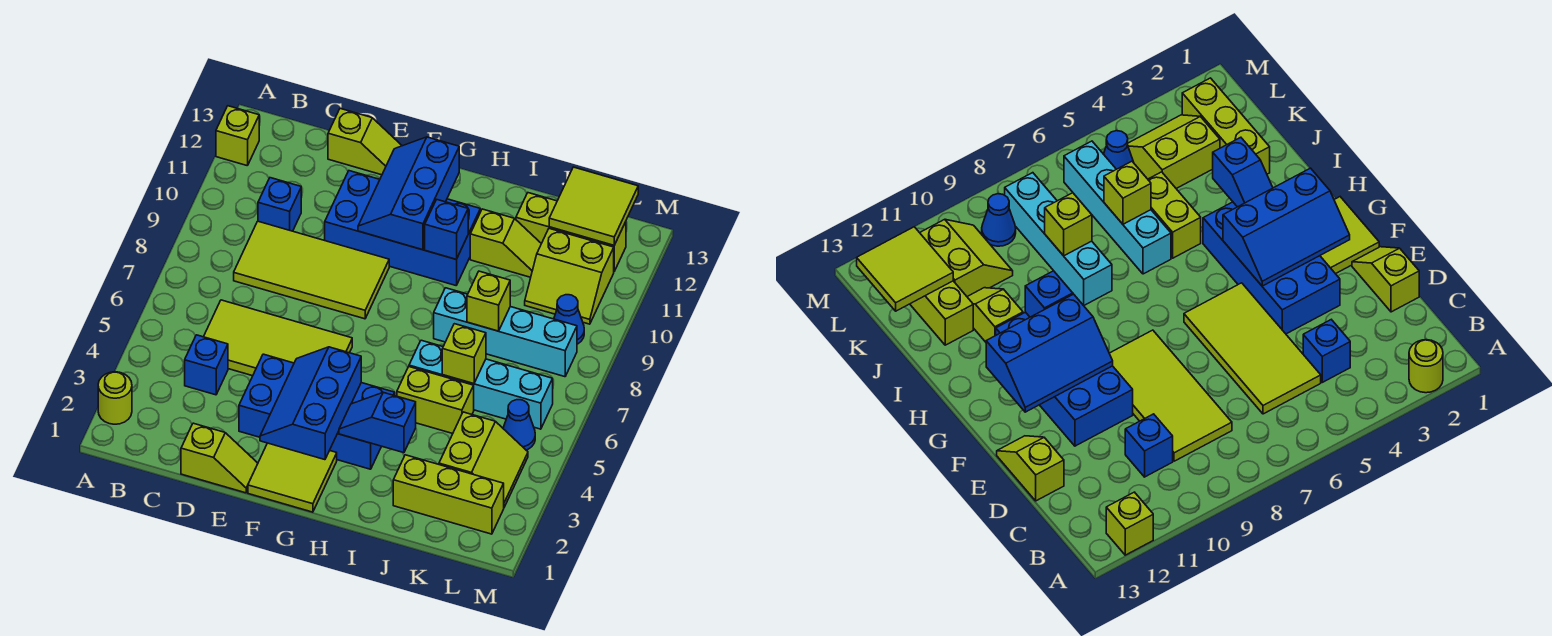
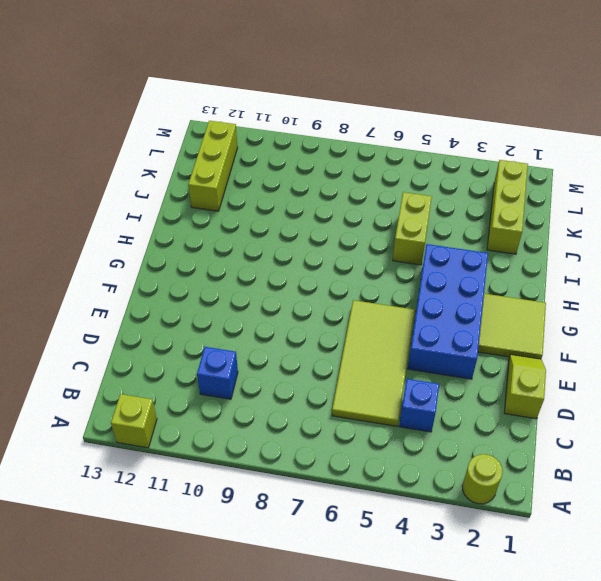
none -> lime 2x4 tile [234,221,389,319]
none -> lime 1x2 slope [328,109,402,175]
none -> blue 2x4 brick [325,171,480,285]

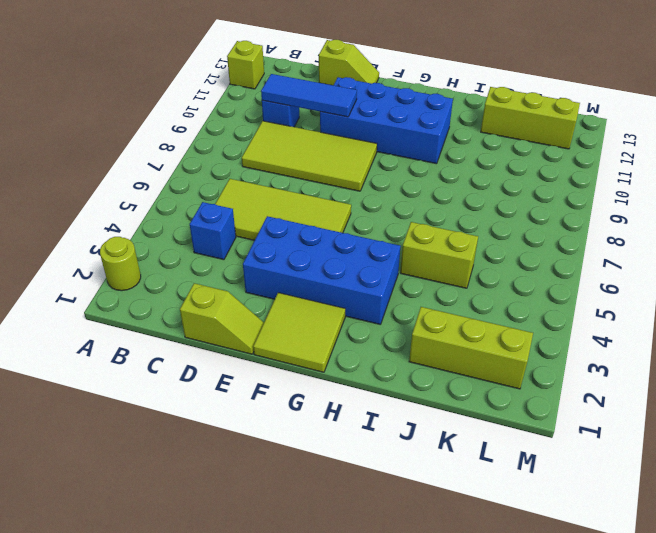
blue 1x3 tile [261,74,357,117] -> none
none -> cyan 1x4 brick [409,340,553,429]
none -> cyan 1x4 brick [434,288,577,377]
none -> lime 1x2 slope [470,209,541,277]

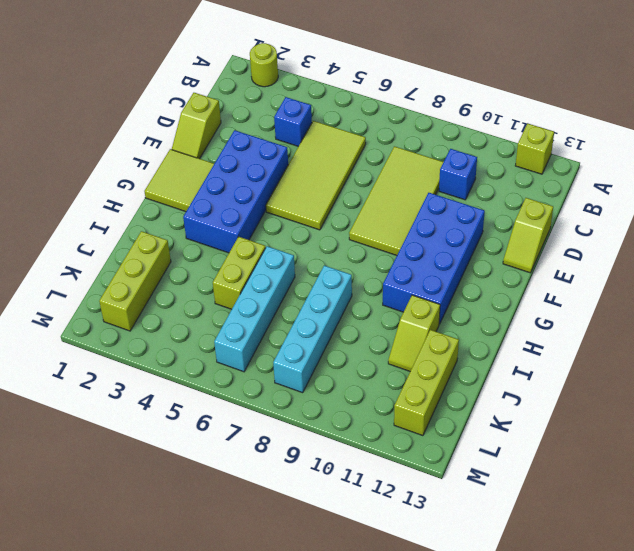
none -> lime 2x2 slope [439,412,528,507]
none -> lime 2x2 slope [525,229,614,324]
none -> blue 1x1 cone [503,400,535,450]

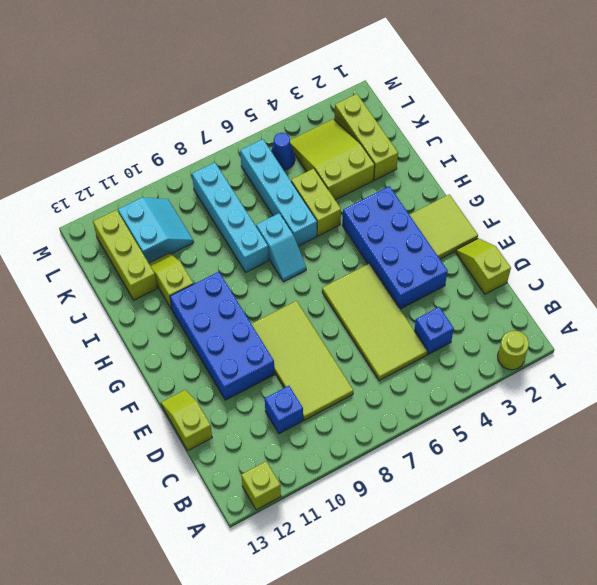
cyan 1x2 slope [256,213,306,282] -> none
lime 2x3 slope [290,119,375,200] -> lime 2x2 slope [439,412,528,507]
cyan 2x2 slope [118,197,194,263] -> lime 2x2 slope [525,229,614,324]
none -> blue 1x1 cone [554,295,584,344]
none -> blue 2x3 slope [260,347,361,460]
none -> blue 2x3 slope [358,137,459,250]

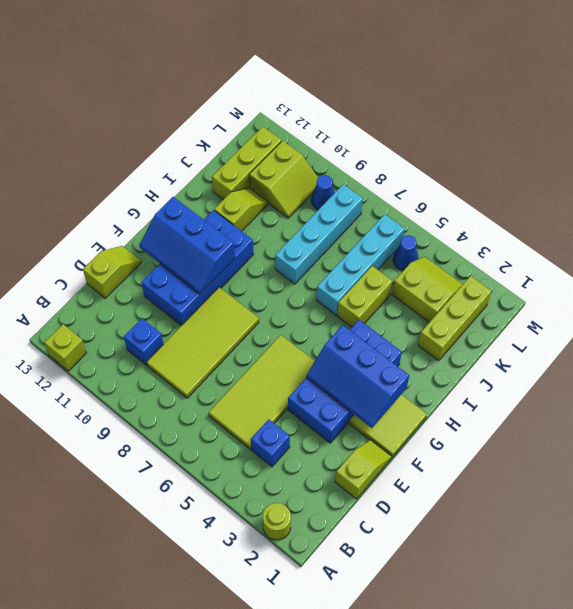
none -> blue 1x2 slope [339,392,416,453]
none -> blue 1x1 brick [425,200,468,259]
none -> lime 1x1 brick [442,324,486,384]

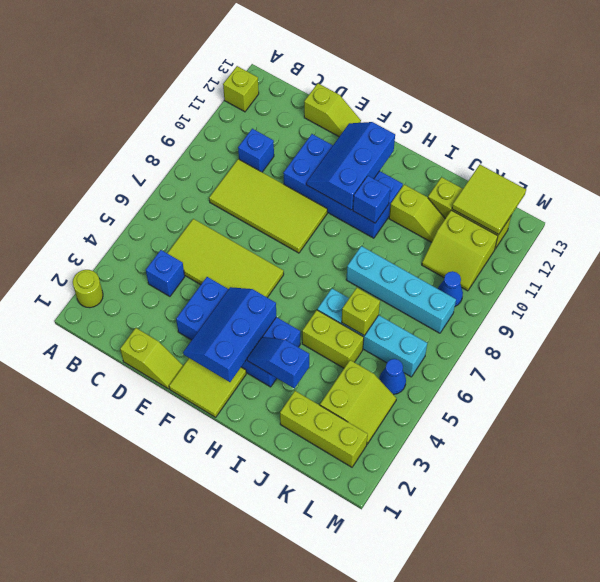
none -> lime 1x1 brick [467,271,510,331]

